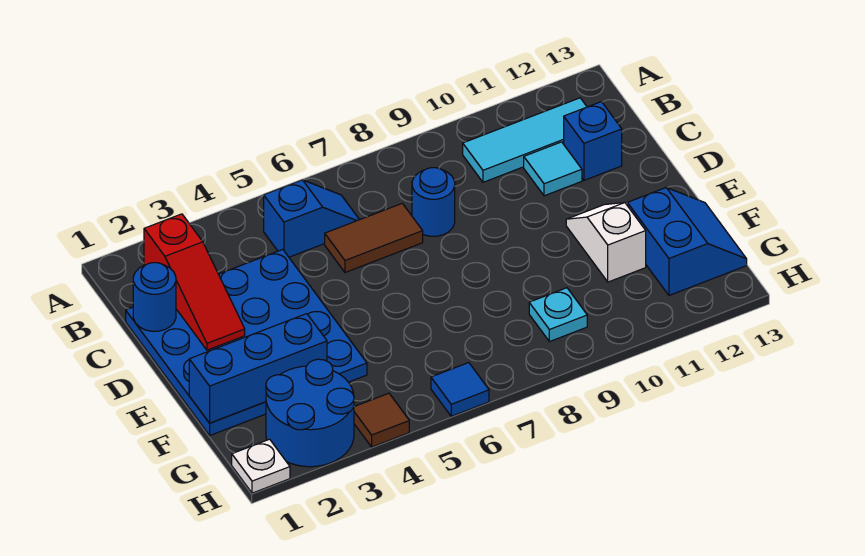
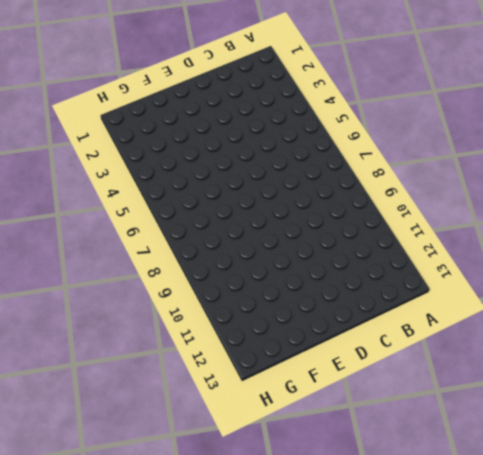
none -> blue 1x2 slope [264,180,359,257]
none -> cyan 1x3 tile [463,98,587,182]
none -> blue 4x4 plate [126,249,367,435]

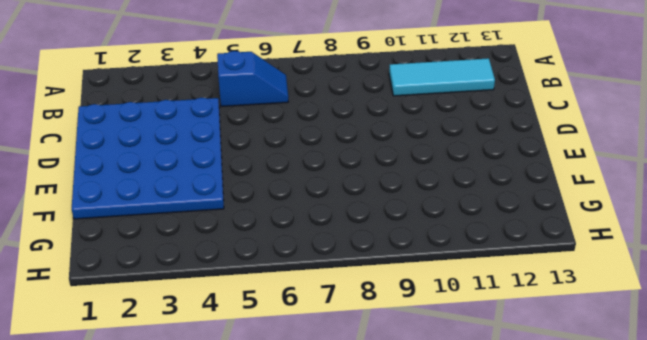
none -> brown 1x2 tile [325,203,423,272]
none -> blue 1x1 round brick [412,168,455,236]
none -> cyan 1x1 tile [524,142,582,196]

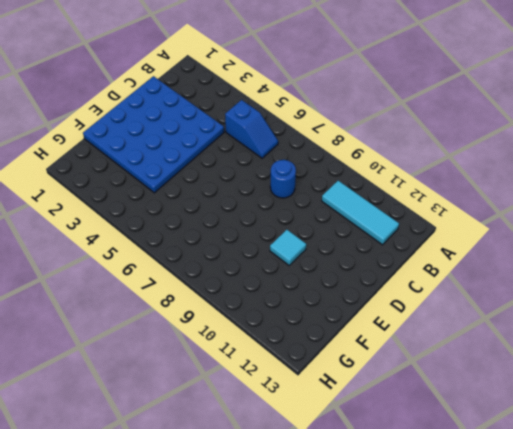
cyan 1x1 tile [270,230,306,265] -> cyan 1x1 tile moved to [524,142,582,196]
none -> brown 1x2 tile [325,203,423,272]
none -> blue 1x1 brick [564,102,622,180]
none -> white 1x2 slope [566,203,646,282]

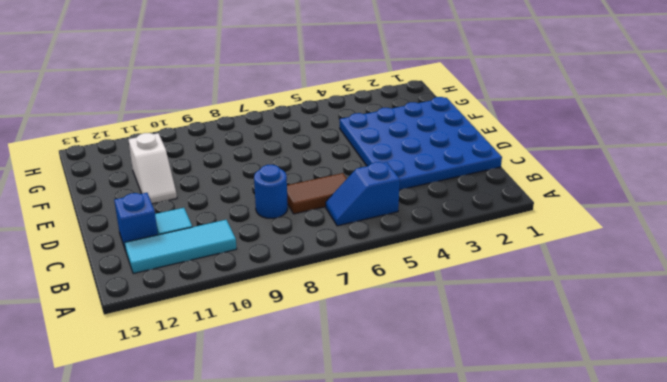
none -> blue 2x2 slope [627,188,747,295]
none -> blue 2x2 round brick [266,359,354,467]
none -> cyan 1x1 plate [529,288,587,342]

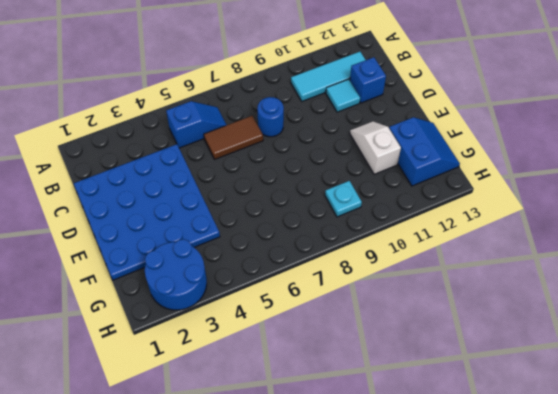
none -> white 1x1 plate [232,439,290,493]
none -> brown 1x1 tile [354,393,409,447]
none -> blue 1x1 tile [431,363,489,416]

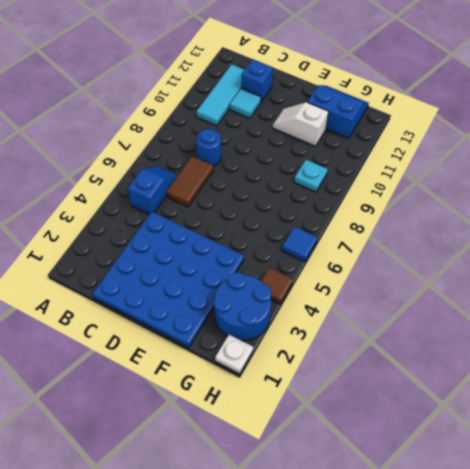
none -> red 1x3 slope [144,214,245,350]
none -> blue 1x1 round brick [133,263,176,331]
none -> blue 1x3 brick [189,314,327,423]

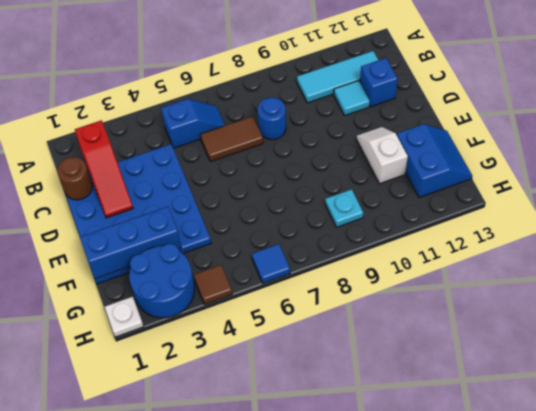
brown 1x1 round brick [57,157,92,200] -> blue 1x1 round brick [133,263,176,331]

